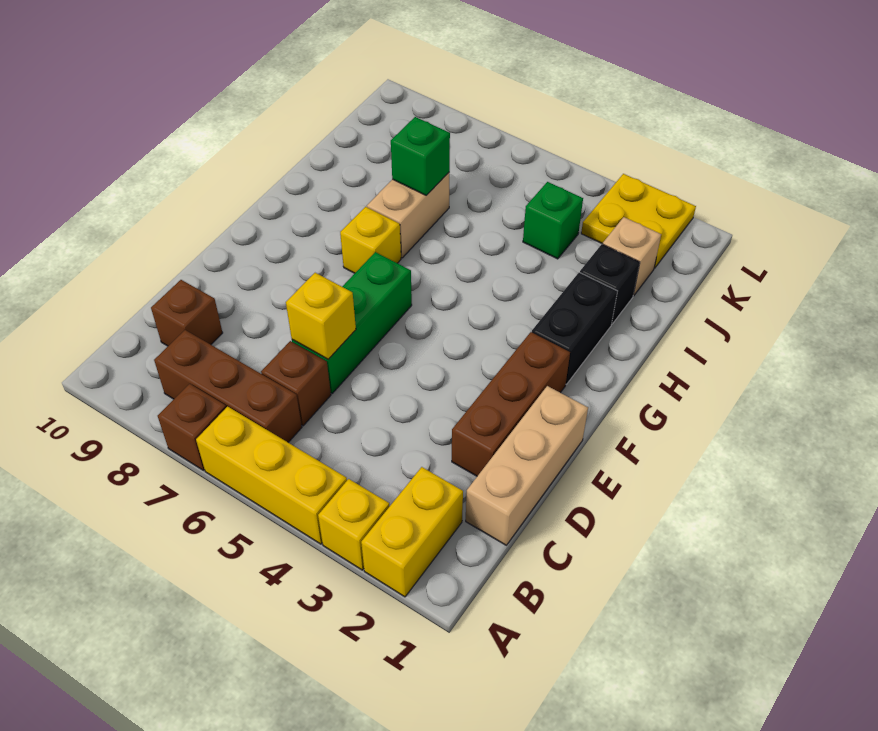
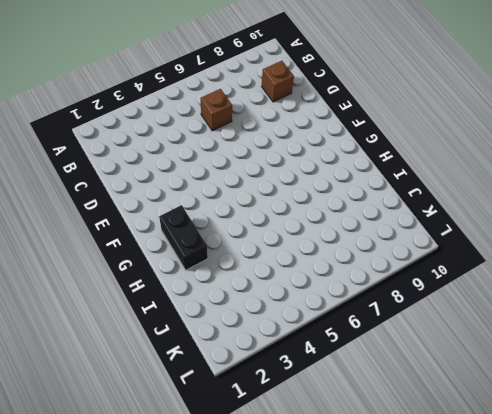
none -> yellow 1x2 brick [361,467,463,597]
none -> yellow 1x1 brick [318,479,390,570]
none -> yellow 1x3 brick [196,407,347,544]

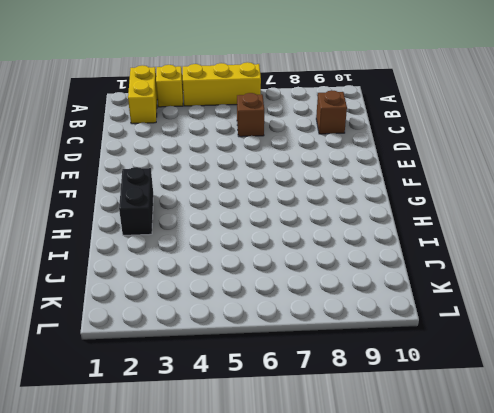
none -> brown 1x1 brick [158,384,226,470]
none -> brown 1x3 brick [154,330,302,442]
none -> tan 1x3 brick [466,386,588,545]

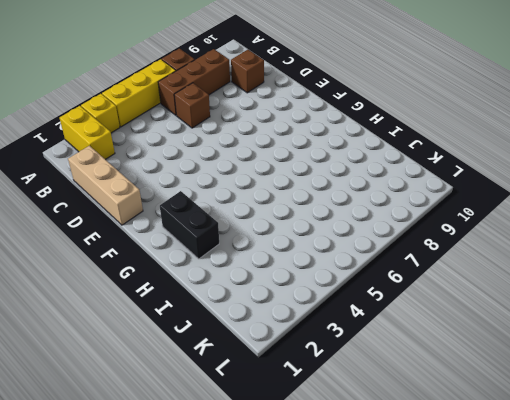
none -> brown 1x3 brick [452,332,570,476]
none -> green 1x3 brick [292,252,412,393]
none -> yellow 1x1 brick [340,207,401,273]

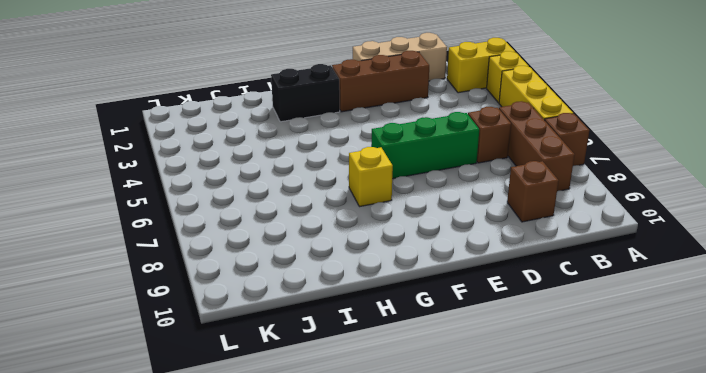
none -> tan 1x2 brick [367,172,450,258]
none -> black 1x1 brick [580,244,640,324]
none -> tan 1x1 brick [603,217,661,296]

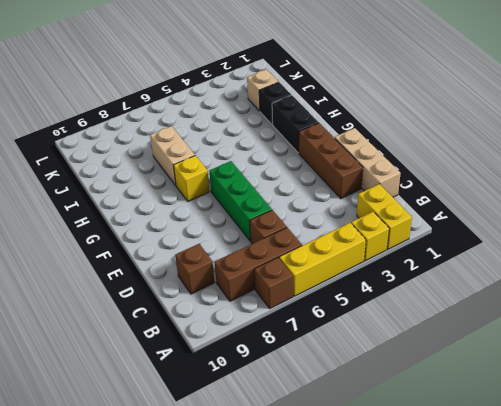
none -> green 1x1 brick [523,182,583,259]
none -> yellow 2x2 plate [581,174,696,268]
none -> yellow 1x1 brick [286,273,356,359]

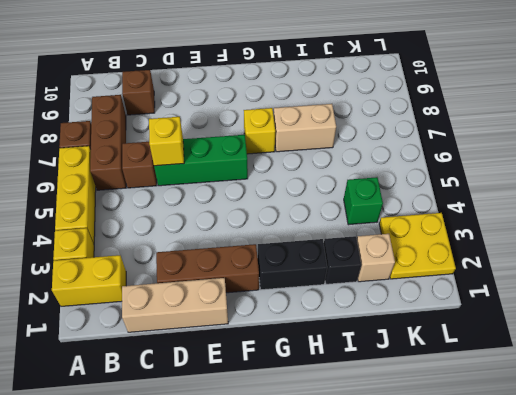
none -> green 1x1 brick [391,117,450,195]

